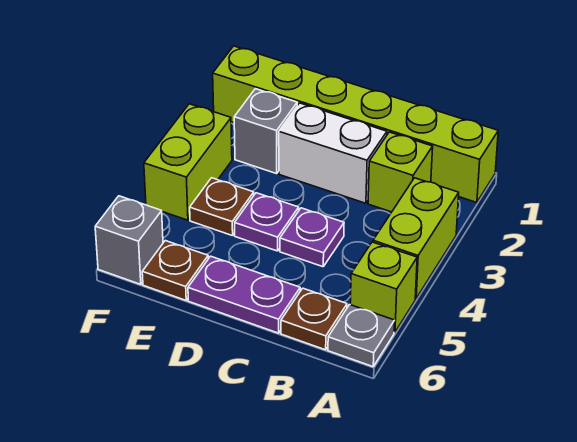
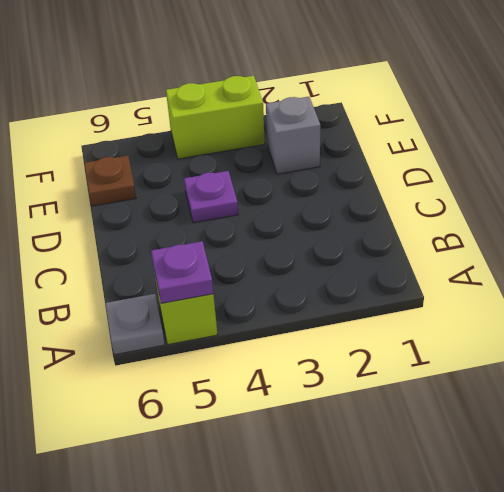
purple 1x1 plate [151,241,213,303] -> purple 1x1 plate moved to [280,208,344,267]
none -> lime 1x6 brick [213,46,498,203]
none -> lime 1x2 brick [373,178,459,299]
none -> lime 1x1 brick [368,132,433,212]

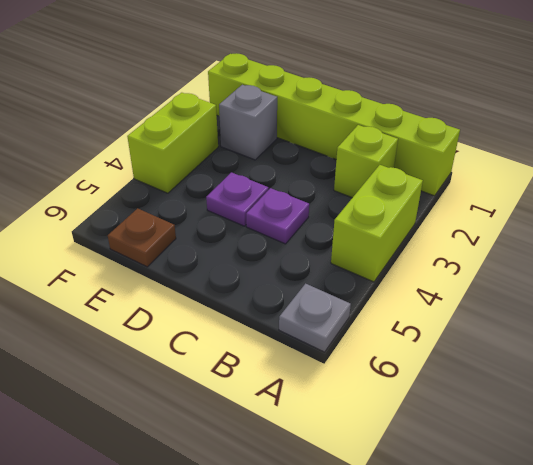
none -> lime 1x1 brick [350,242,417,332]
none -> brown 1x1 plate [281,288,347,350]
none -> white 1x2 brick [279,103,387,203]

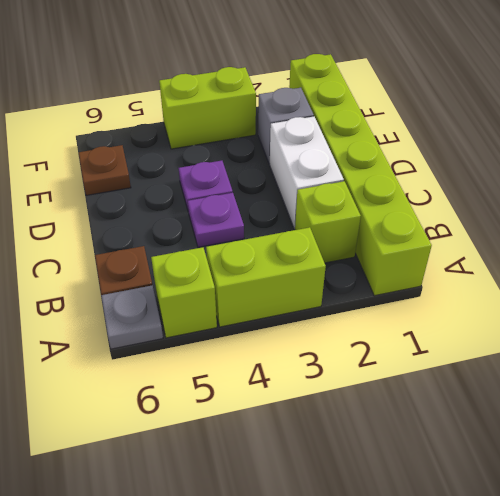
none -> purple 1x2 plate [188,256,300,333]
none -> brown 1x1 plate [190,178,254,236]
none -> grey 1x1 brick [95,196,163,284]

